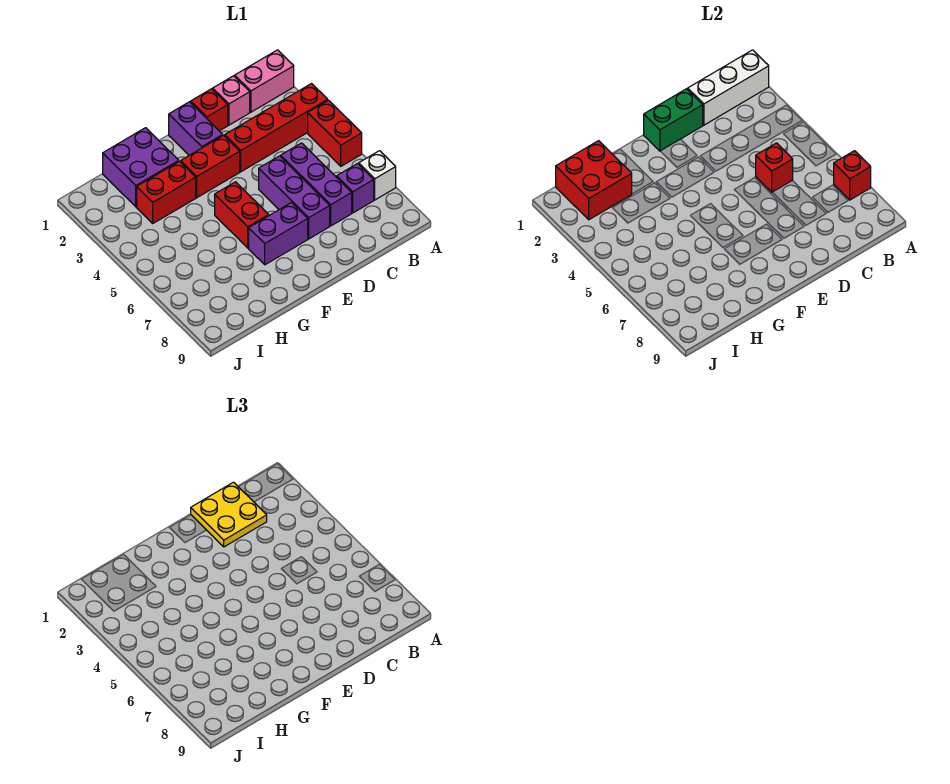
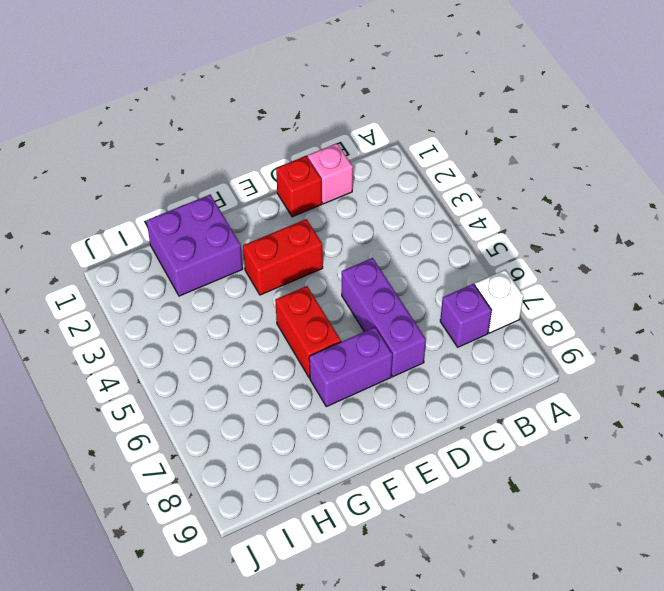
none -> pink 1x2 brick [235,50,294,112]
none -> red 1x4 brick [225,84,328,172]
none -> red 1x2 brick [308,100,362,166]

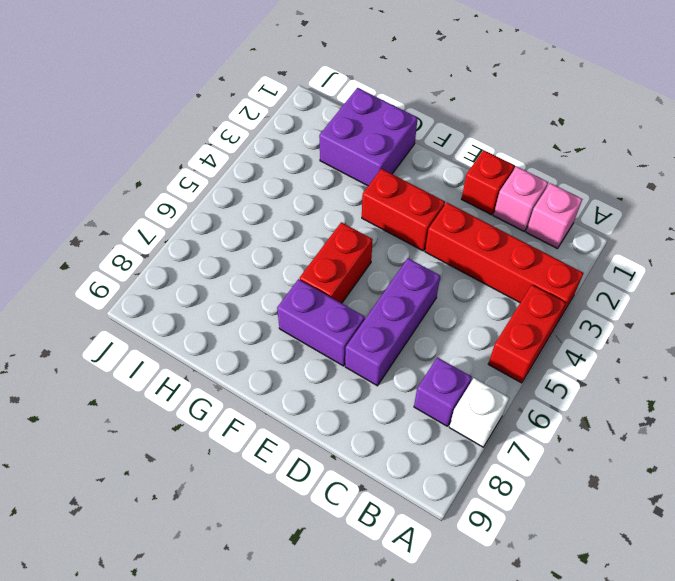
pink 1x1 brick [526,183,582,249] -> pink 1x2 brick [235,50,294,112]
none -> purple 1x3 brick [281,143,352,226]
none -> purple 1x2 brick [169,102,223,155]
none -> red 1x2 brick [137,161,196,223]

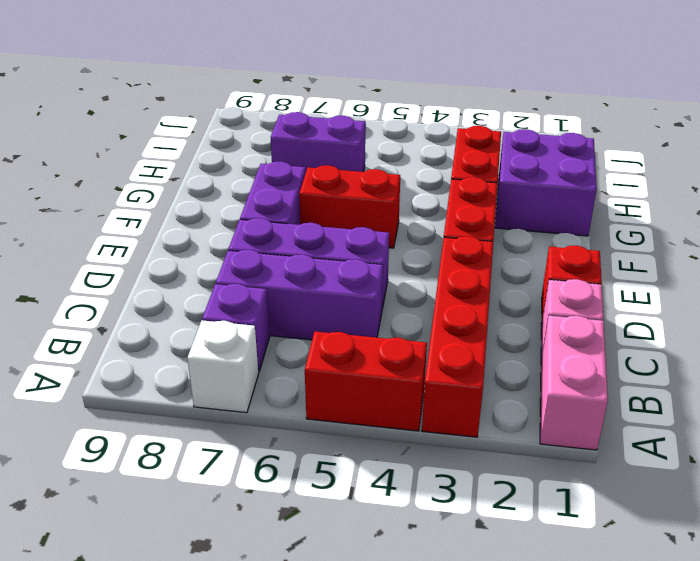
purple 1x2 brick [271,112,365,173] -> purple 1x2 brick moved to [169,102,223,155]
none -> white 1x3 brick [688,50,769,125]
none -> red 1x1 brick [834,151,871,200]
none -> red 1x1 brick [756,143,793,192]

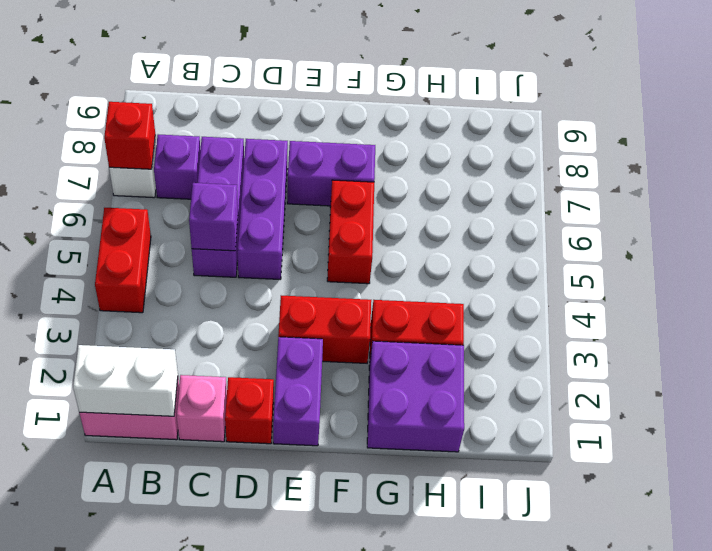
white 1x2 brick [73,345,178,416] -> white 1x3 brick [688,50,769,125]
purple 1x1 brick [189,183,238,251] -> red 1x1 brick [756,143,793,192]
none -> red 1x4 brick [225,84,328,172]
none -> green 1x2 brick [644,89,703,151]
none -> red 2x2 brick [556,141,632,220]

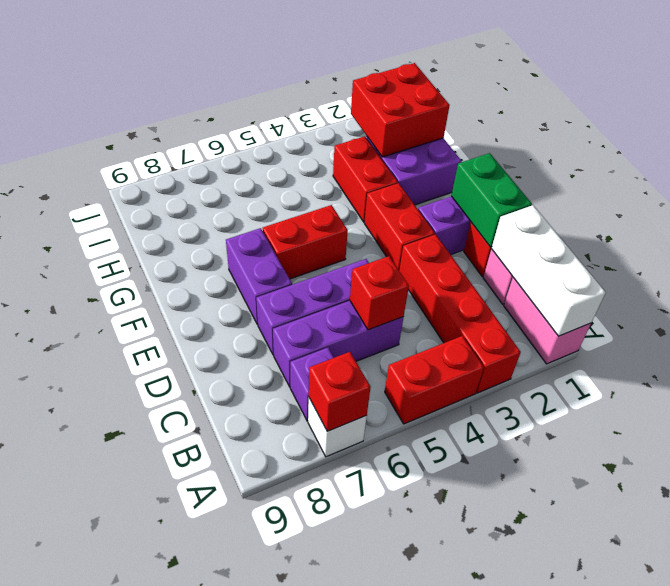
none -> yellow 2x2 plate [191,482,267,547]

